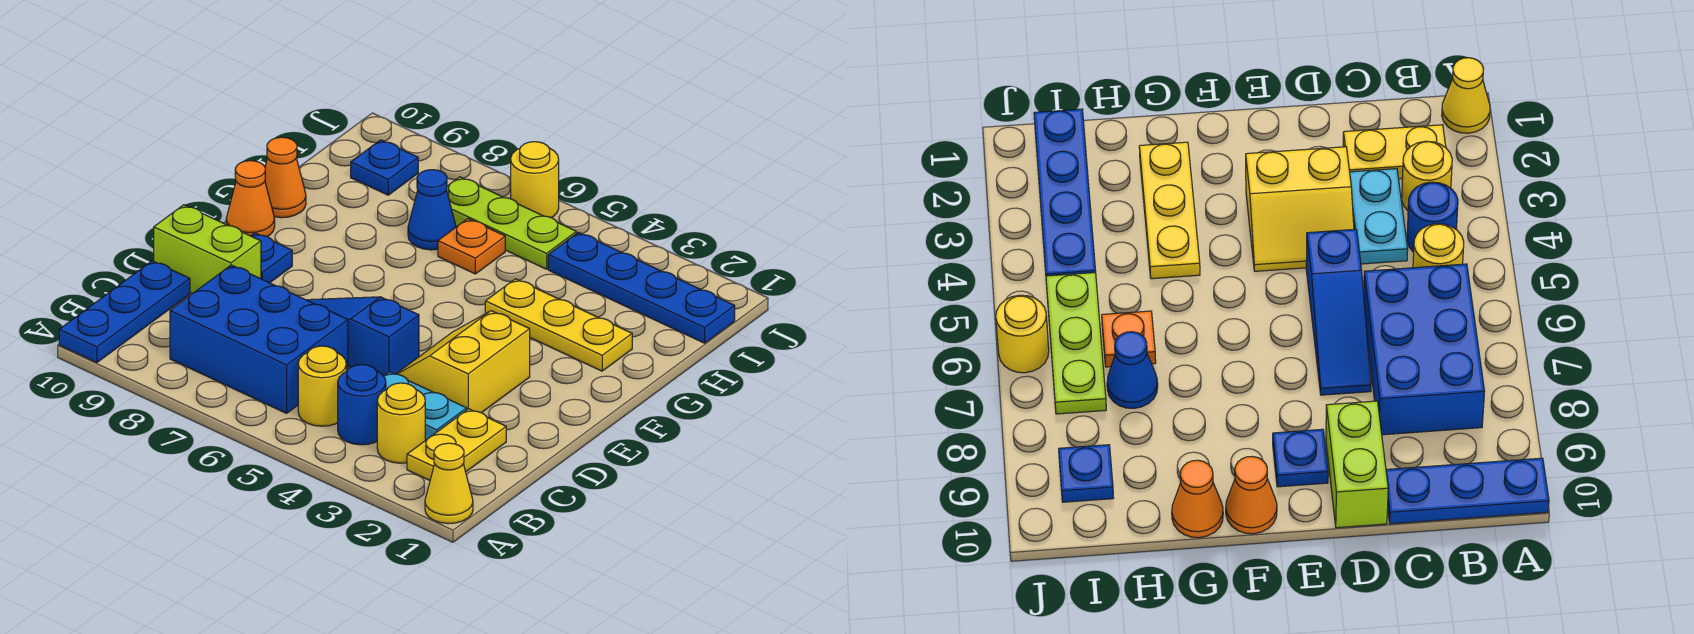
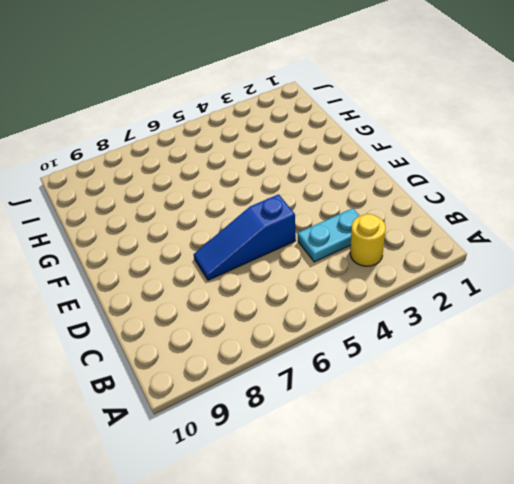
none -> yellow 1x1 cone [425,443,473,524]
none -> blue 1x3 plate [59,261,190,363]
none -> yellow 1x2 plate [407,409,506,480]

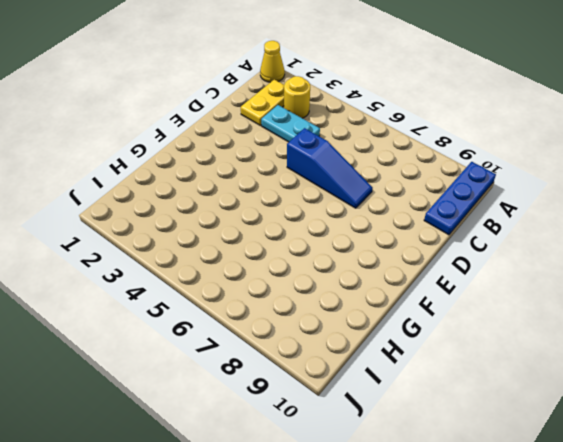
none -> blue 1x1 round brick [338,365,386,445]
none -> yellow 1x1 round brick [298,346,346,426]
none -> blue 2x3 brick [170,265,348,413]

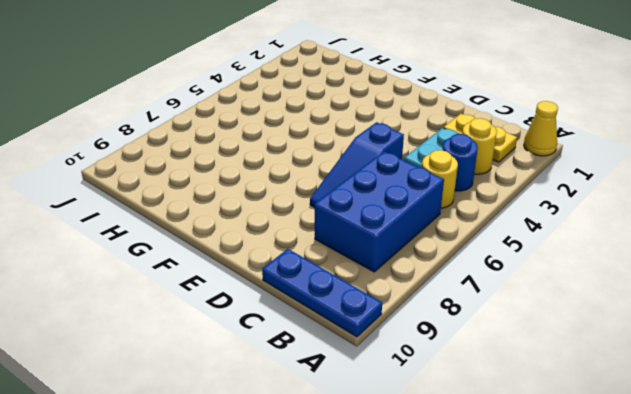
none -> yellow 2x2 slope [396,311,530,413]
none -> lime 1x2 brick [154,205,261,294]
none -> blue 1x1 plate [251,233,292,283]

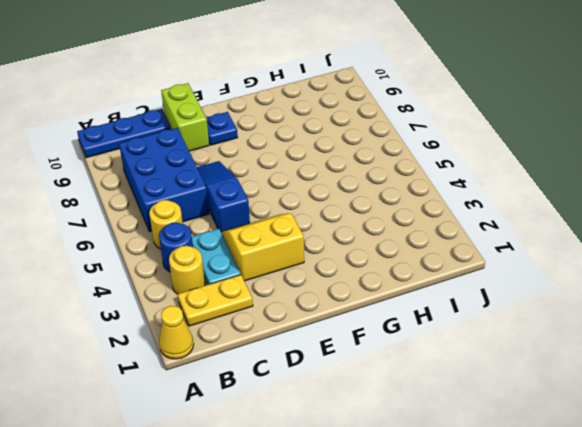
none -> orange 1x1 cone [226,161,275,237]
none -> yellow 1x3 plate [485,279,632,371]
none -> orange 1x1 cone [265,137,306,218]

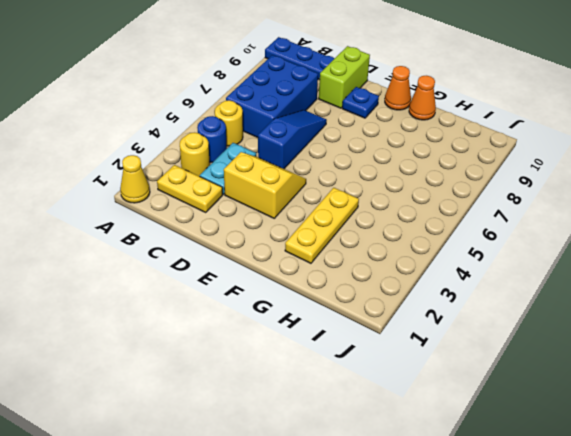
none -> orange 1x1 plate [438,219,505,274]
none -> blue 1x1 cone [408,170,456,250]
none -> blue 1x4 plate [548,232,735,343]

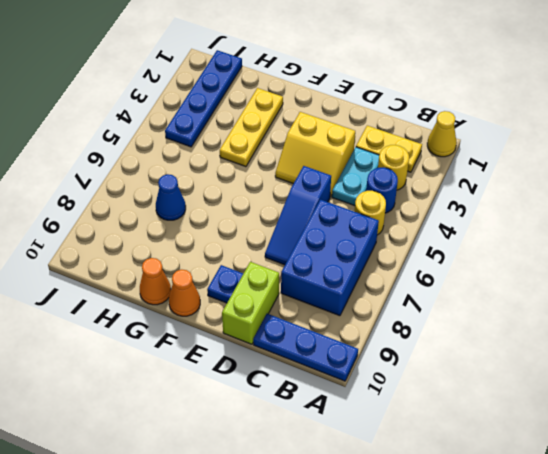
none -> orange 1x1 plate [438,219,505,274]
none -> lime 1x3 plate [447,177,576,269]
none -> blue 1x1 plate [351,140,418,195]

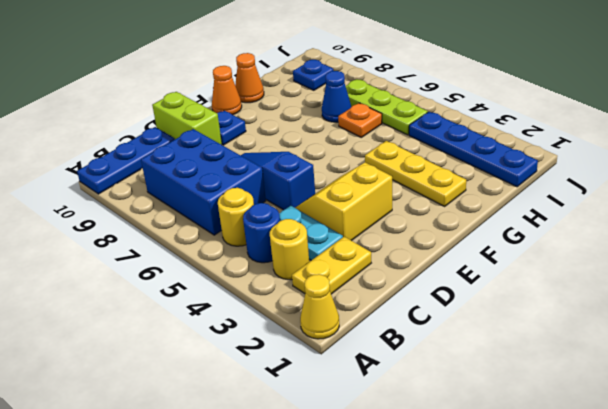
none -> yellow 1x1 round brick [511,142,559,218]

